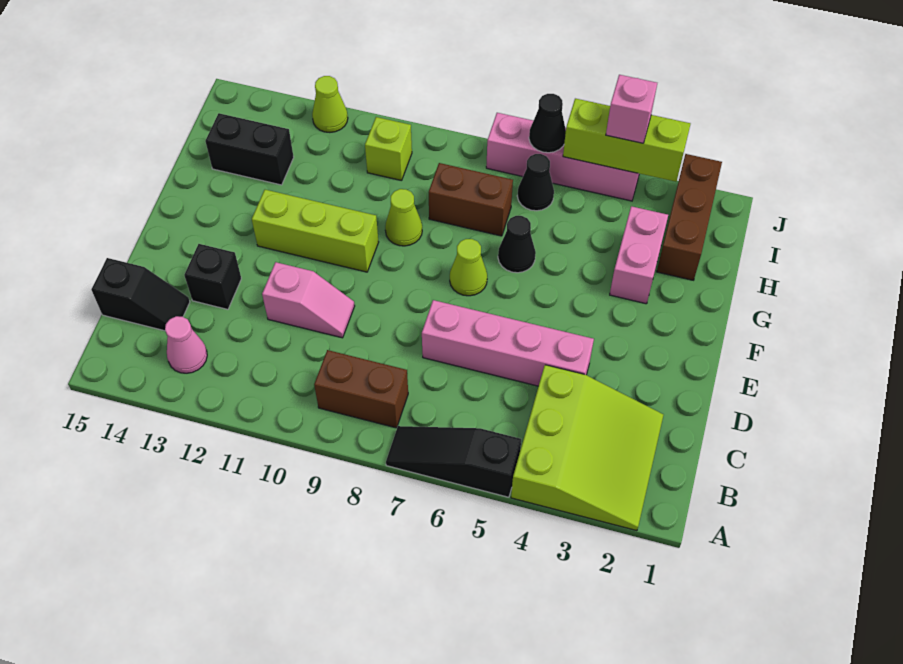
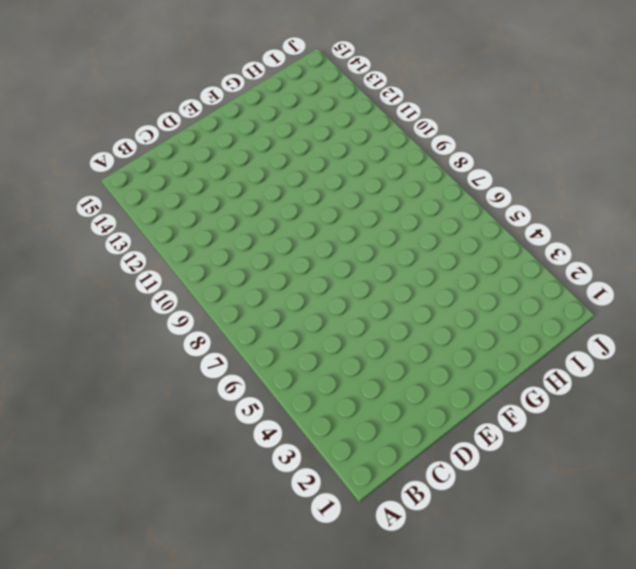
none -> lime 3x3 slope [511,365,663,531]
none -> black 1x3 slope [386,426,521,497]
none -> brown 1x2 brick [314,350,408,428]

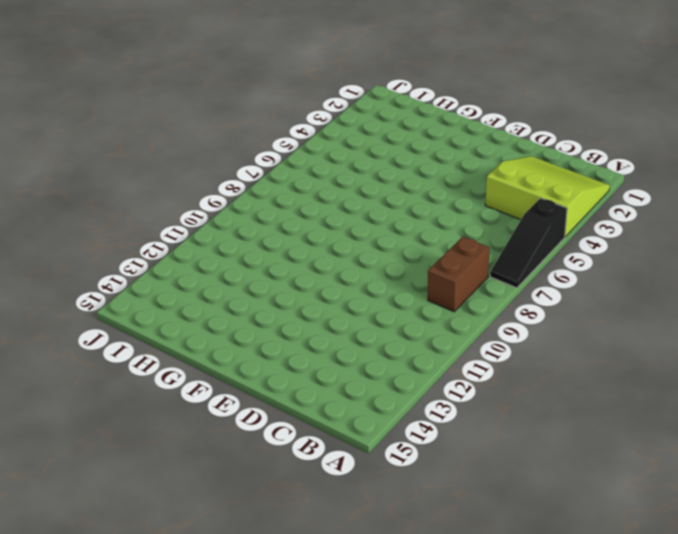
none -> pink 1x1 cone [165,316,207,373]
none -> black 1x2 slope [91,258,190,331]
none -> pink 1x4 brick [422,300,594,386]

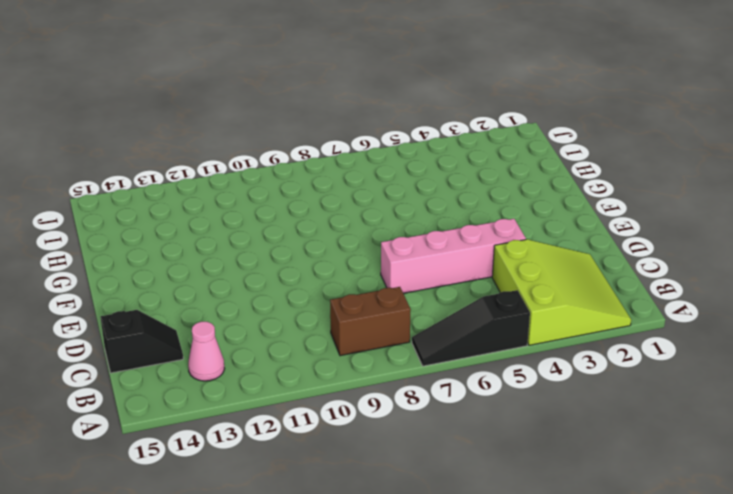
none -> pink 1x2 slope [262,262,355,338]
none -> black 1x1 brick [184,244,241,309]
none -> lime 1x1 cone [450,239,487,296]

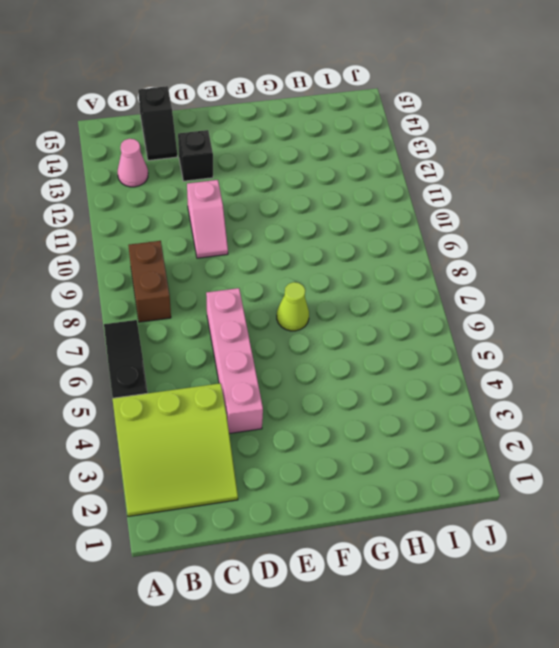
none -> lime 1x3 brick [252,190,379,272]
none -> pink 1x2 brick [610,206,668,304]
none -> black 1x1 cone [498,216,536,273]

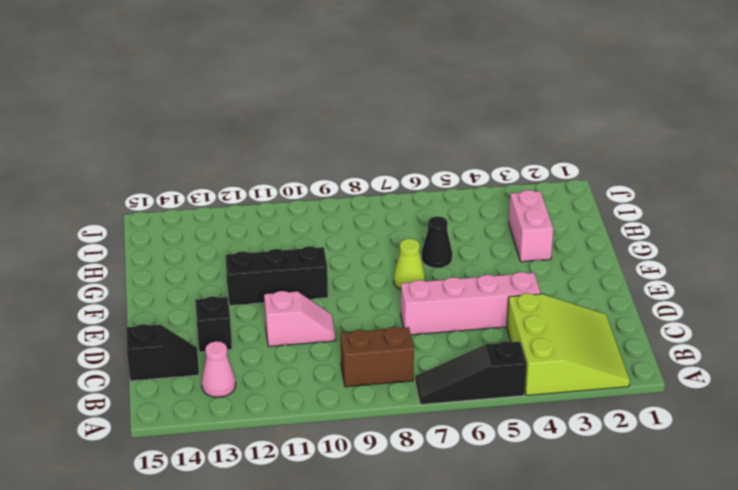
black 1x3 brick [225,246,328,306] -> lime 1x3 brick [252,190,379,272]
none -> lime 1x1 cone [385,189,422,246]
none -> brown 1x3 brick [657,154,722,280]
none -> brown 1x2 brick [429,163,513,236]

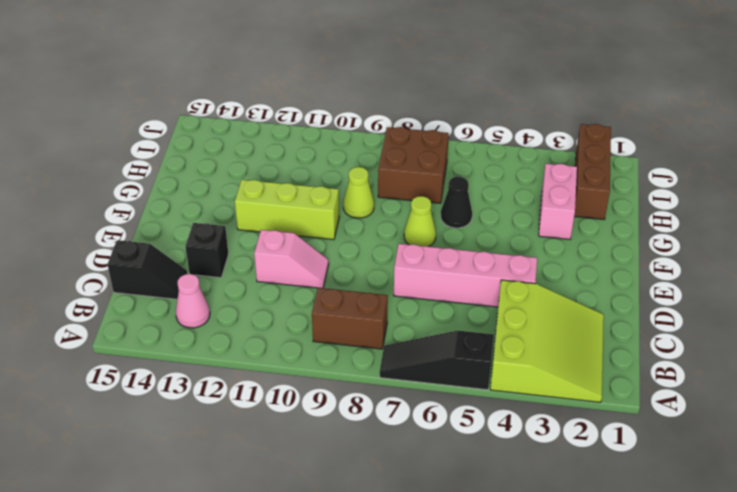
brown 2x2 brick [378,127,449,203] -> brown 1x2 brick [429,163,513,236]
none -> black 1x2 brick [205,113,294,185]
none -> black 1x1 cone [517,154,554,211]
none -> lime 1x1 brick [365,117,412,181]

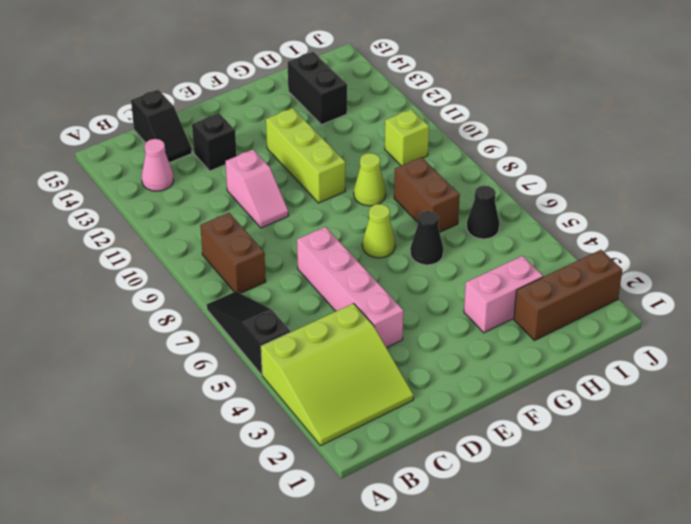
none -> pink 1x4 brick [486,113,639,201]
none -> lime 1x1 cone [312,76,348,132]
none -> lime 1x3 brick [563,99,690,182]

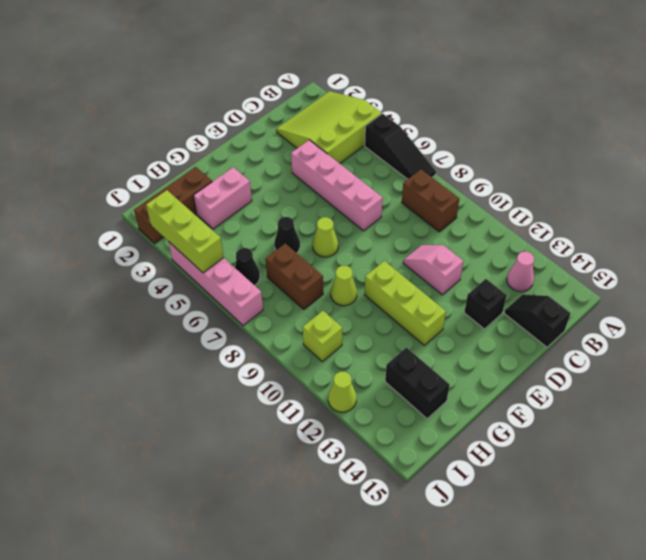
none -> black 1x1 cone [529,94,566,153]
none -> pink 1x1 brick [606,75,657,143]

